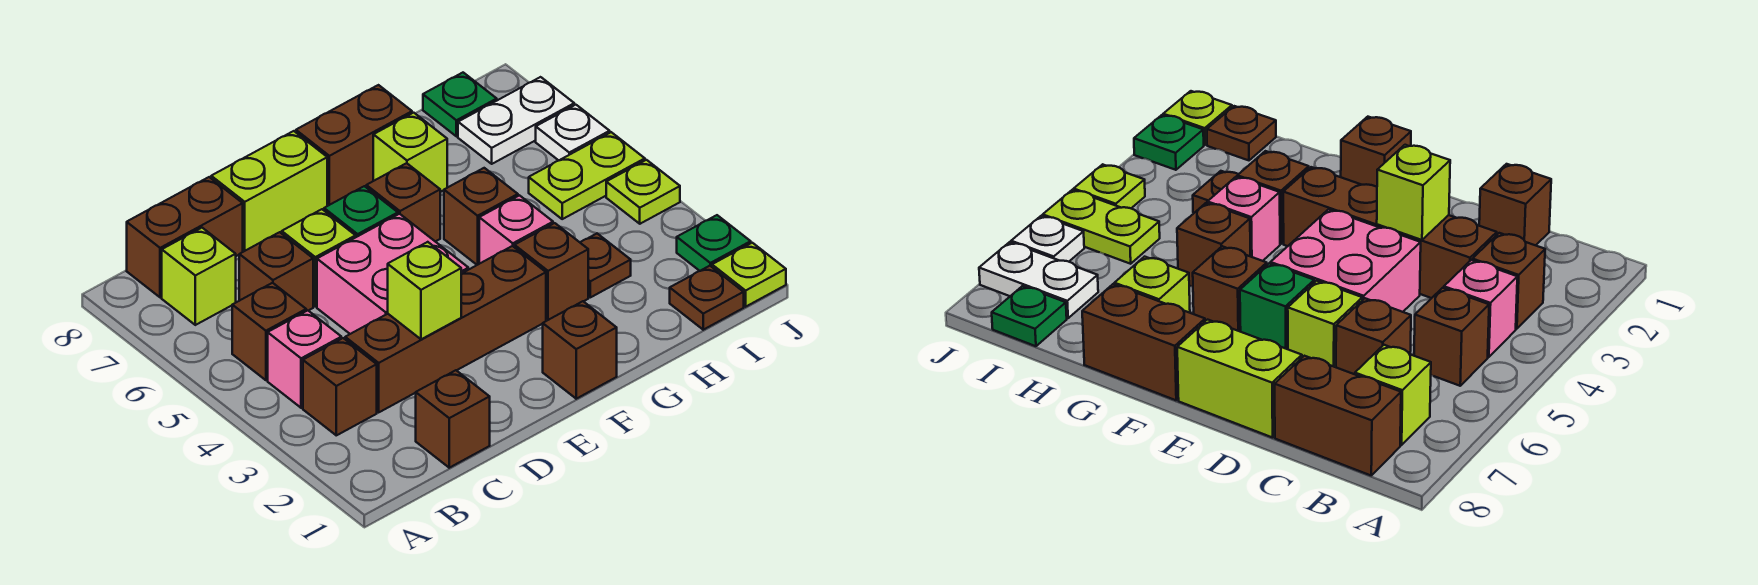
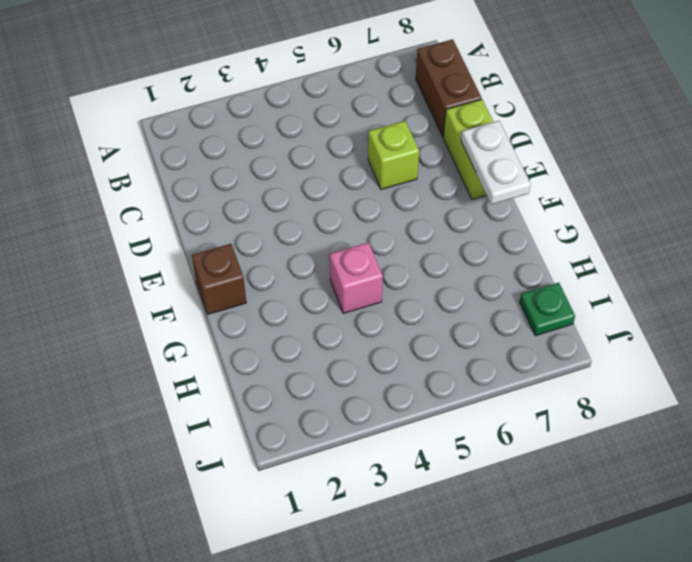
white 1x2 plate [461,121,531,204] -> white 1x2 plate moved to [458,77,574,164]
none -> brown 1x1 brick [303,338,377,435]
none -> pink 1x1 brick [268,311,341,408]
none -> brown 1x1 brick [232,283,306,380]

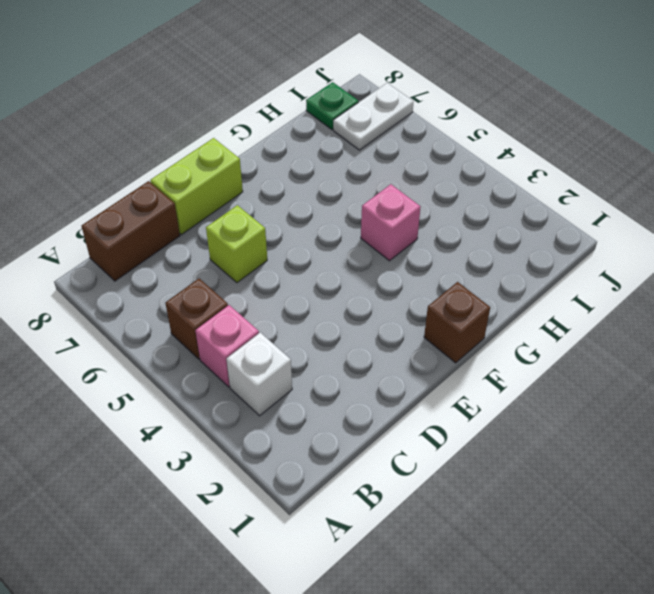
white 1x1 brick [226,332,292,416] -> brown 1x1 brick [303,338,377,435]
none -> lime 1x1 brick [162,228,236,325]
none -> brown 1x1 brick [416,370,490,468]
none -> brown 1x4 brick [345,246,546,412]

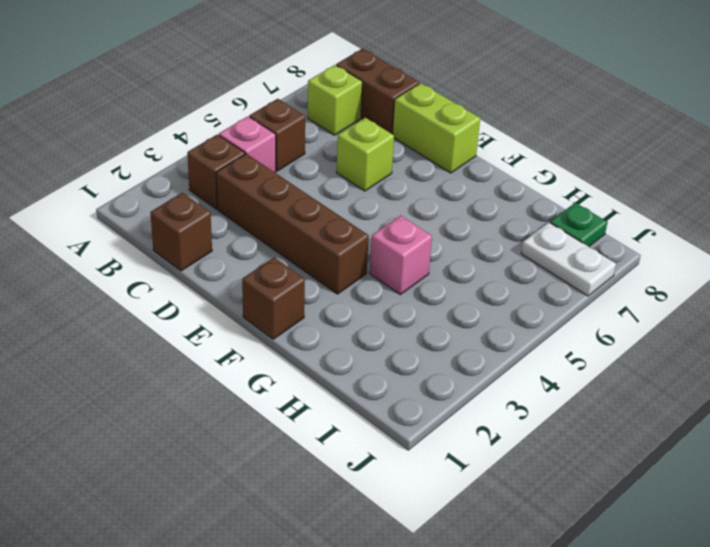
none -> brown 1x1 brick [239,232,313,311]
none -> pink 2x2 brick [317,214,468,334]
none -> green 1x1 brick [324,186,398,237]

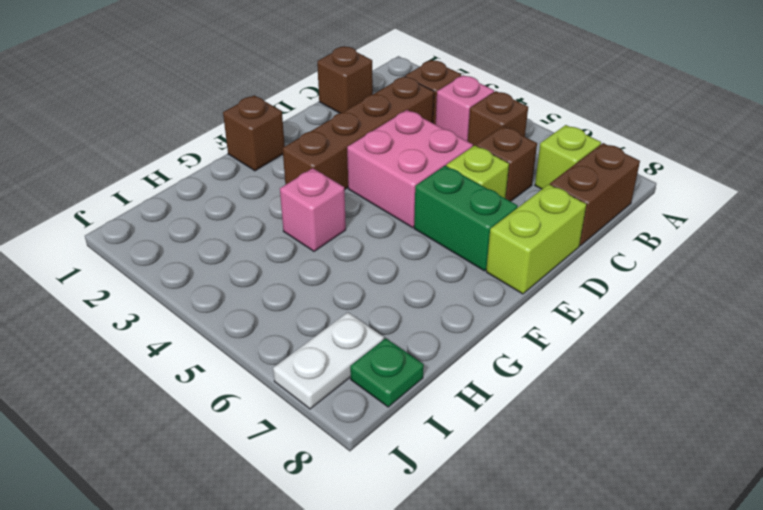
green 1x2 brick [414,166,518,271] -> green 1x1 brick [324,186,398,237]
none -> brown 1x1 brick [366,163,440,242]
none -> brown 1x2 brick [296,85,412,205]
none -> brown 1x1 brick [515,223,588,320]

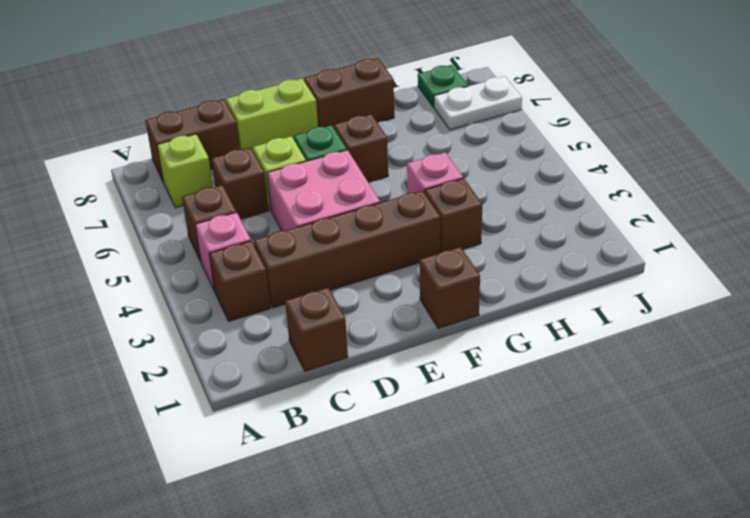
none -> brown 1x1 brick [444,168,518,265]
none -> lime 1x1 brick [373,113,447,192]
none -> brown 1x1 plate [580,234,631,297]

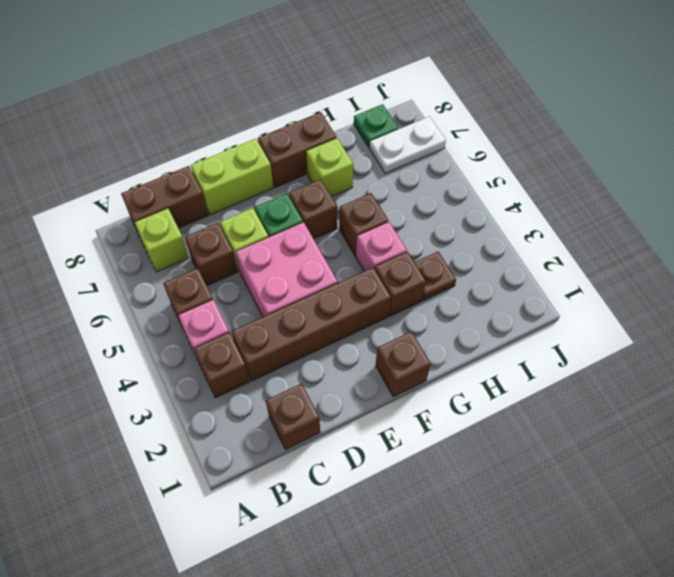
none -> brown 1x1 plate [670,266,744,330]
none -> lime 1x2 plate [529,132,645,219]
none -> lime 1x1 plate [712,243,786,307]

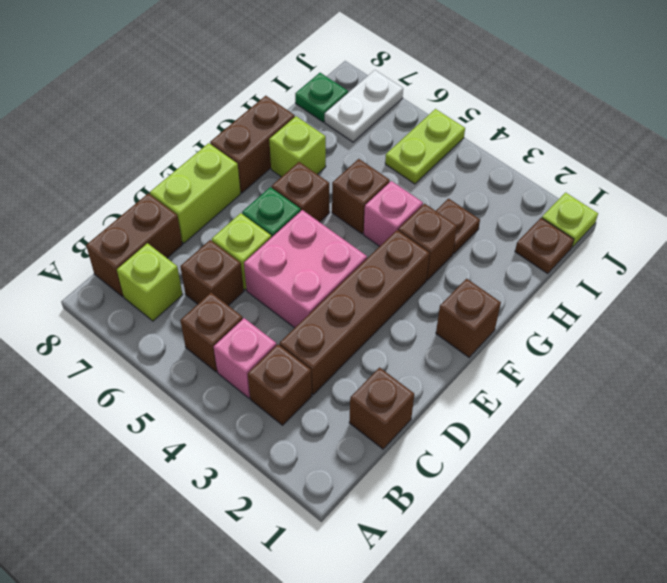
none -> green 1x1 plate [677,215,751,271]
none -> lime 1x1 plate [606,160,680,224]
none -> white 1x1 plate [536,105,610,160]

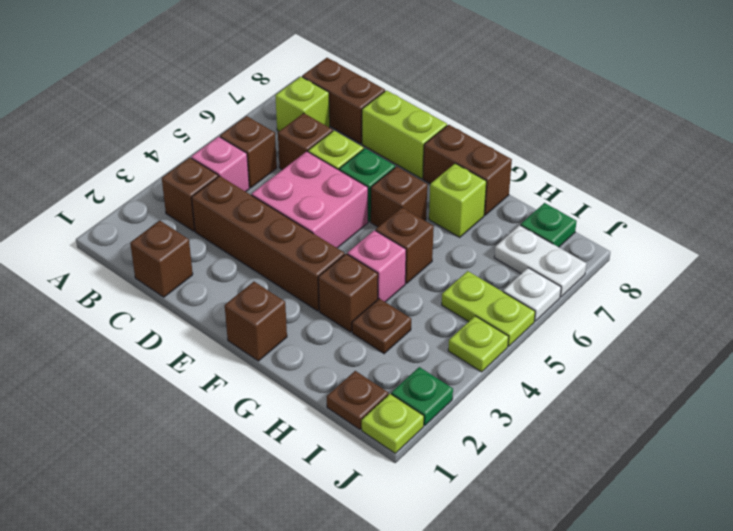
none -> lime 1x1 brick [388,242,461,339]

